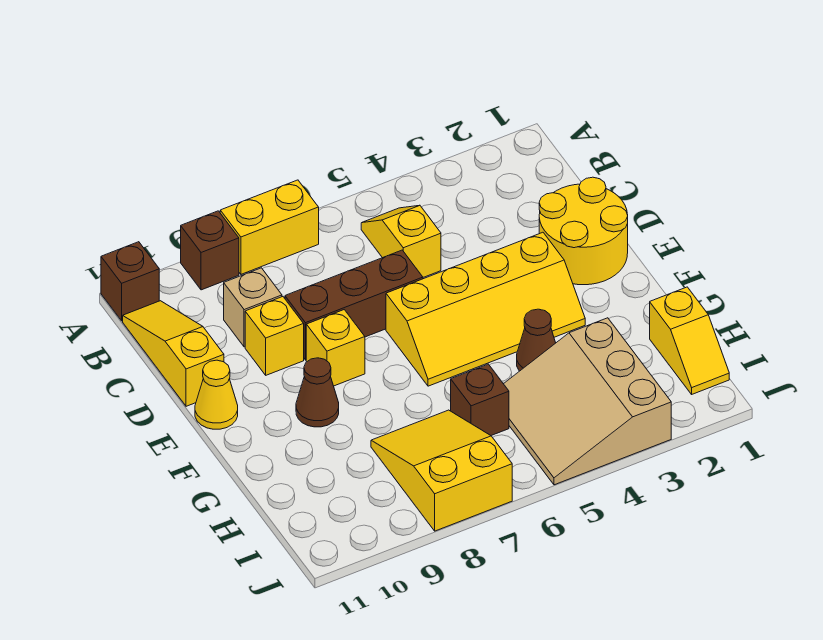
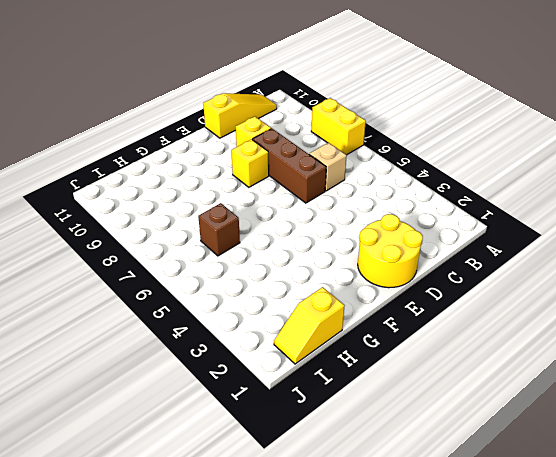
tan 1x1 brick [309,143,347,191] -> tan 1x1 brick moved to [224,268,282,347]
none -> brown 1x1 brick [181,211,239,290]
none -> brown 1x1 brick [101,242,159,321]
none -> yellow 1x2 slope [361,205,441,277]

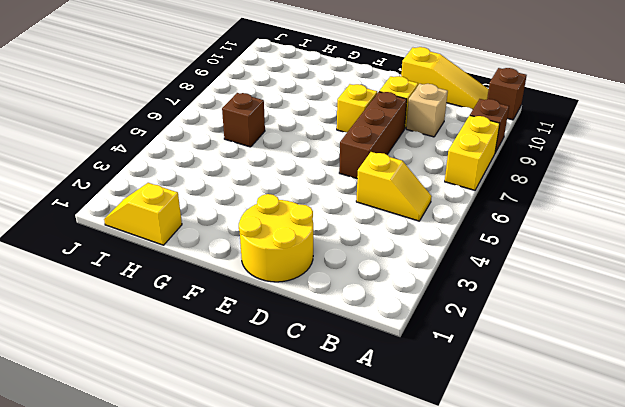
none -> yellow 2x4 slope [386,232,585,386]
none -> yellow 1x1 cone [195,360,238,429]
none -> brown 1x1 cone [296,358,339,427]

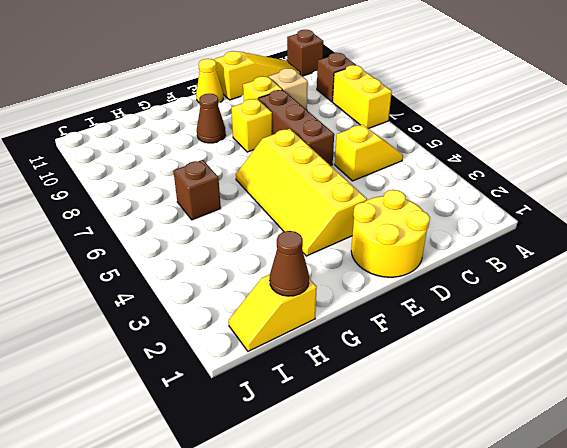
brown 1x1 cone [270,231,309,296] -> brown 1x1 cone moved to [517,309,556,371]
none -> tan 3x3 slope [504,318,671,485]
none -> yellow 2x3 slope [371,410,512,531]

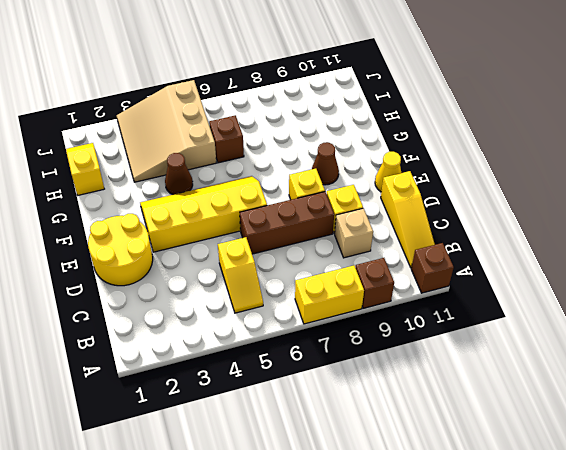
tan 3x3 slope [117,80,216,182] -> tan 3x3 slope turned to [504,318,671,485]
none -> yellow 2x3 slope [371,410,512,531]

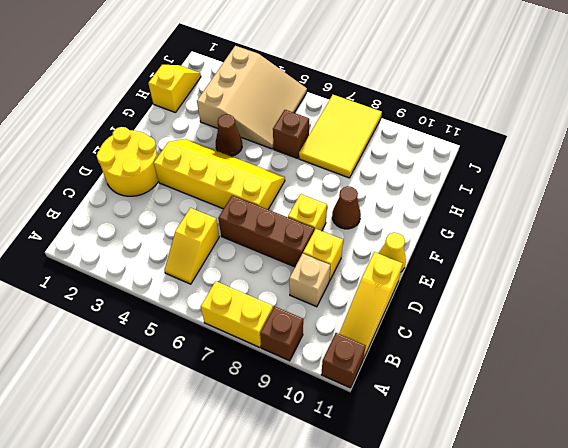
yellow 2x3 tile [299,95,382,178] -> yellow 2x3 slope [371,410,512,531]

